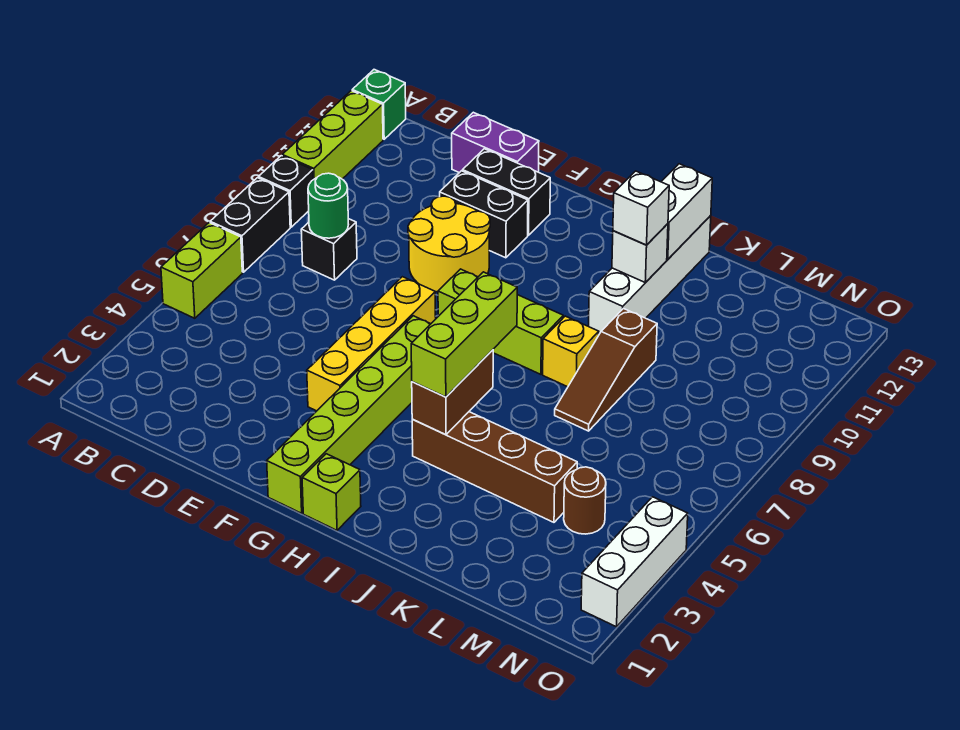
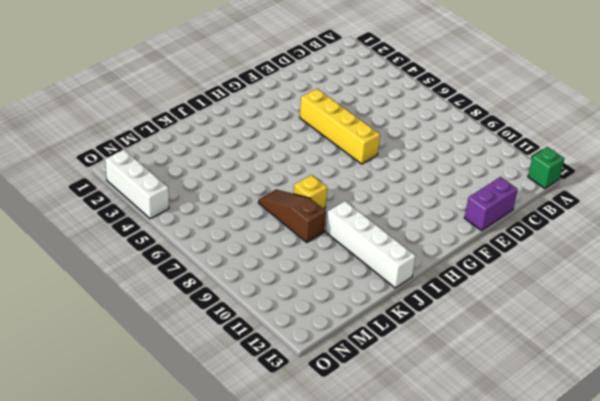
none -> lime 1x2 brick [161,223,242,318]
none -> black 1x2 brick [210,178,290,272]
none -> black 1x1 brick [259,156,313,227]

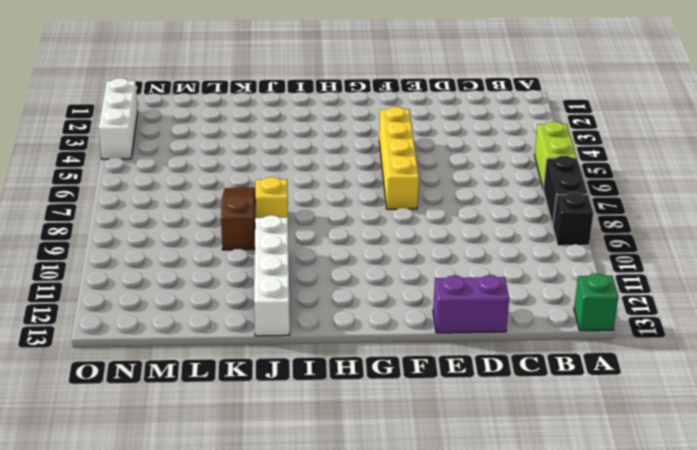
none -> lime 1x3 brick [282,91,383,180]
none -> black 1x1 brick [301,219,357,280]
none -> yellow 2x2 round brick [408,196,490,292]

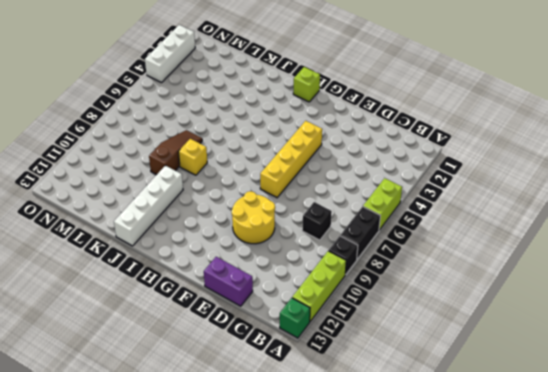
none -> black 1x2 brick [440,171,528,258]
none -> black 1x2 brick [463,149,550,235]
none -> lime 1x6 brick [267,316,430,513]

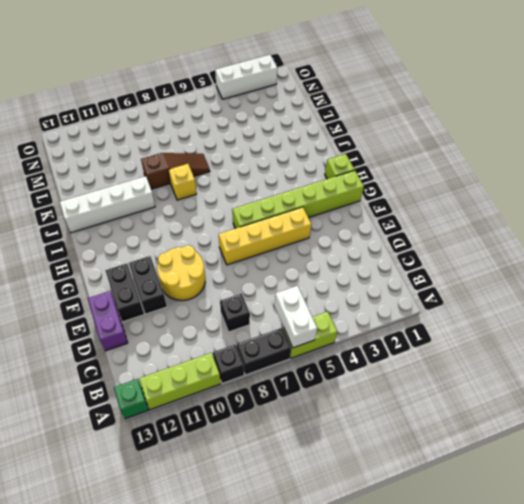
white 1x2 brick [274,286,317,348] -> white 1x2 brick turned to [661,164,712,259]
none -> lime 1x3 brick [438,269,563,374]
none -> brown 1x4 brick [412,412,577,522]
none -> brown 1x1 round brick [564,467,606,534]

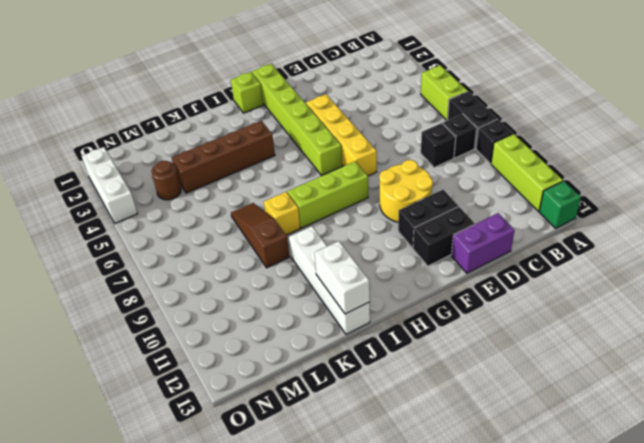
black 1x1 brick [443,114,477,158] -> none
none -> green 1x1 round brick [308,173,348,238]
none -> brown 1x2 brick [412,350,493,435]
none -> white 1x1 brick [612,224,668,283]

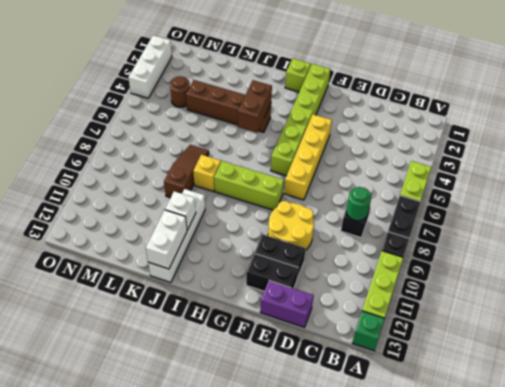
none -> lime 1x3 brick [411,272,517,397]
none -> white 1x1 brick [613,171,669,245]

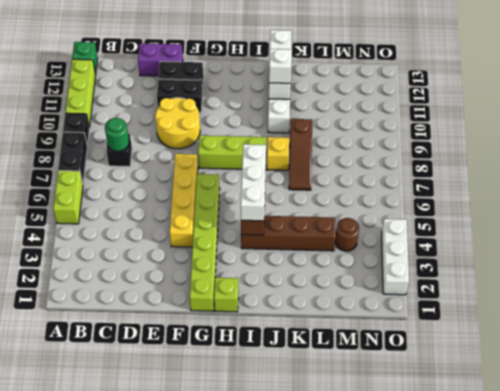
white 1x3 brick [241,144,266,221] -> lime 1x3 brick [411,272,517,397]

